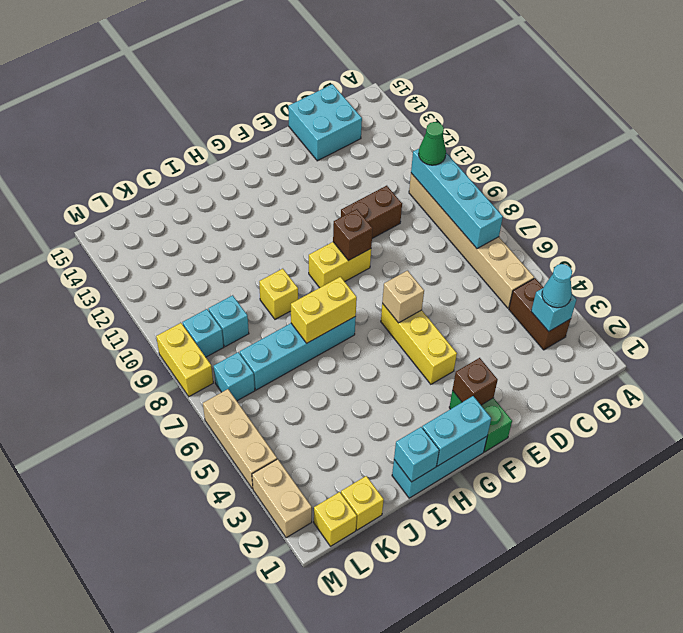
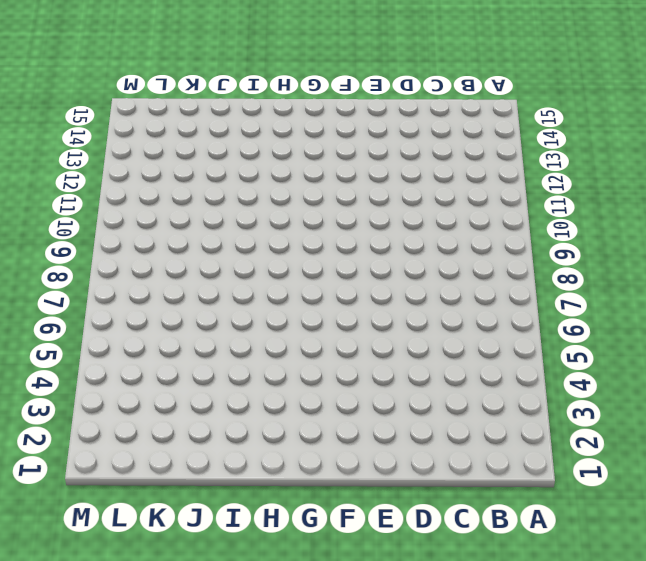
none -> brown 1x2 brick [509,278,571,350]
none -> tan 1x6 brick [409,173,534,308]
none -> cyan 2x2 brick [288,84,362,161]

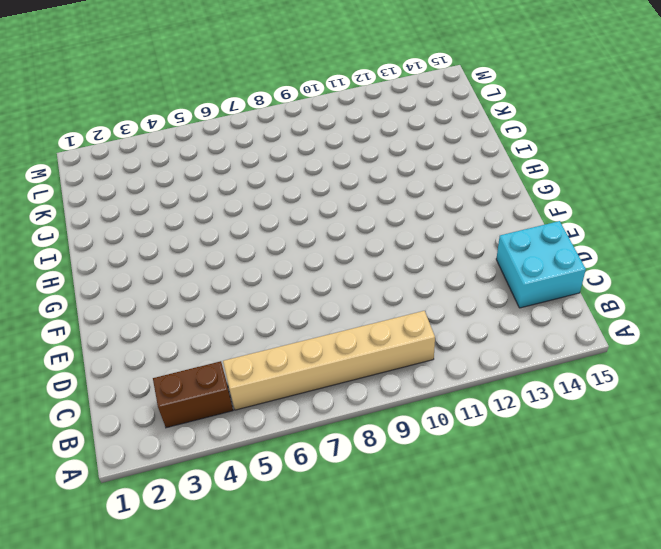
none -> brown 1x2 brick [341,186,402,238]
none -> green 1x2 brick [449,391,512,452]
none -> yellow 1x3 brick [381,303,457,384]

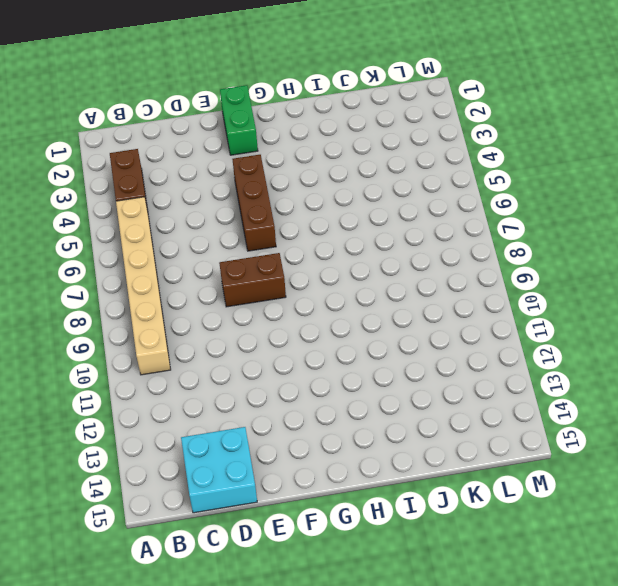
brown 1x2 brick [219,253,286,307] -> brown 1x2 brick moved to [341,186,402,238]
brown 1x3 brick [232,155,276,251] -> yellow 1x3 brick [381,303,457,384]
none -> yellow 1x2 brick [309,242,371,288]
none -> cyan 1x3 brick [392,436,487,498]
none -> cyan 1x4 brick [240,317,356,390]

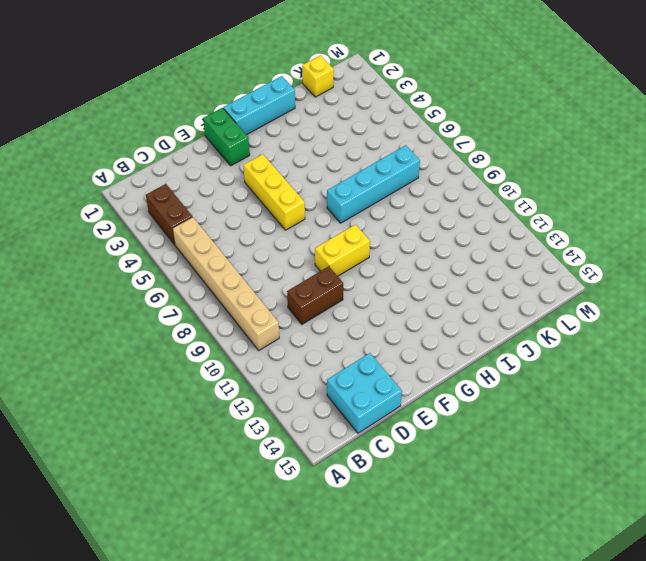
none -> yellow 1x1 brick [259,269,298,319]
none -> cyan 1x1 brick [208,295,249,347]
none -> yellow 1x1 brick [314,492,357,546]

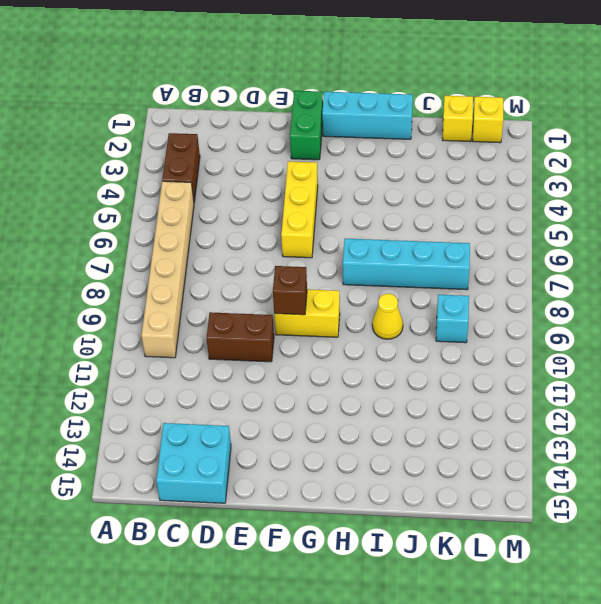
yellow 1x1 cone [372,293,403,339] -> yellow 1x1 brick [259,269,298,319]
none -> cyan 1x1 brick [214,352,255,401]
none -> cyan 1x1 brick [183,309,224,357]
none -> tan 1x2 brick [252,459,312,538]

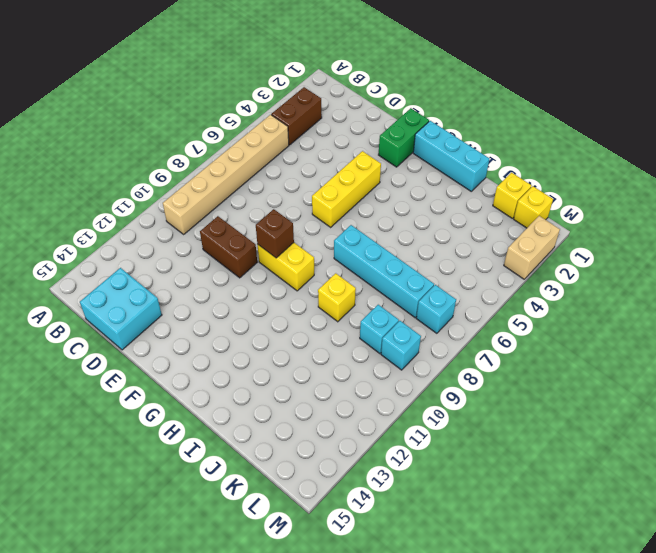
none -> tan 1x3 brick [203,389,277,489]
none -> yellow 1x2 brick [156,323,213,396]
none -> cyan 1x1 brick [531,288,577,332]

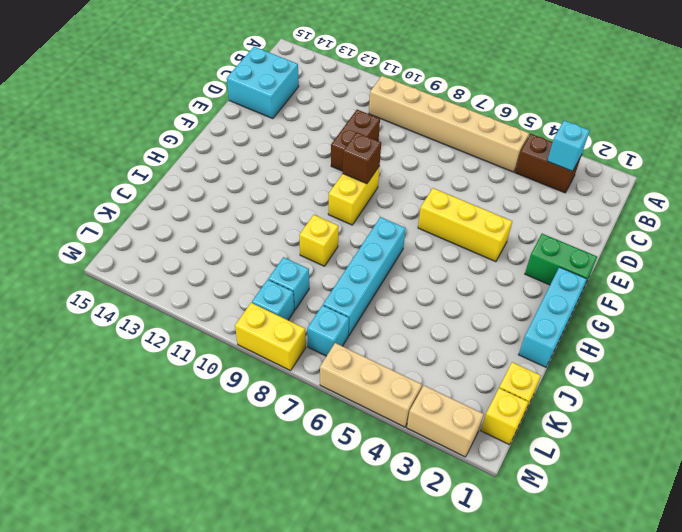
none -> cyan 1x4 brick [411,149,503,249]
none -> brown 1x1 brick [452,358,498,405]
none -> tan 1x1 brick [382,271,424,323]

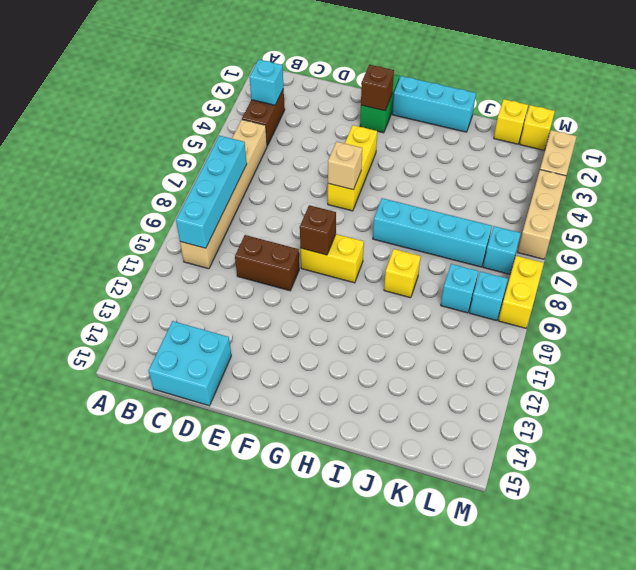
none -> cyan 1x2 brick [422,396,491,466]
none -> yellow 1x2 brick [291,277,357,343]
none -> cyan 1x1 brick [394,427,439,482]

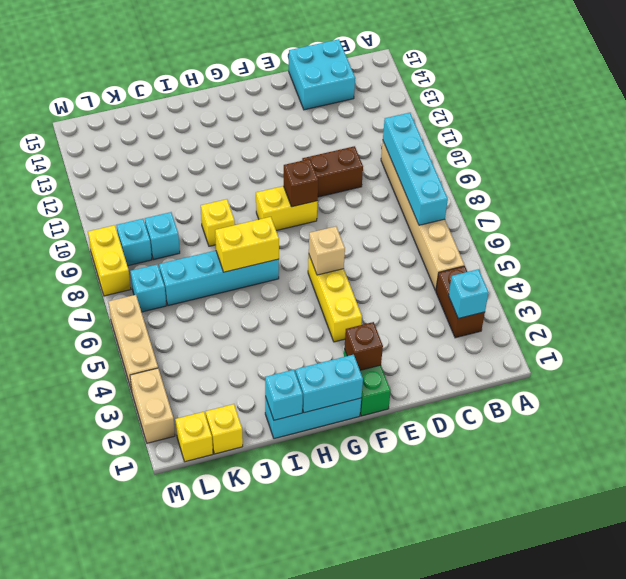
none -> cyan 1x1 cone [542,264,572,308]
none -> green 1x1 cone [419,122,446,165]

